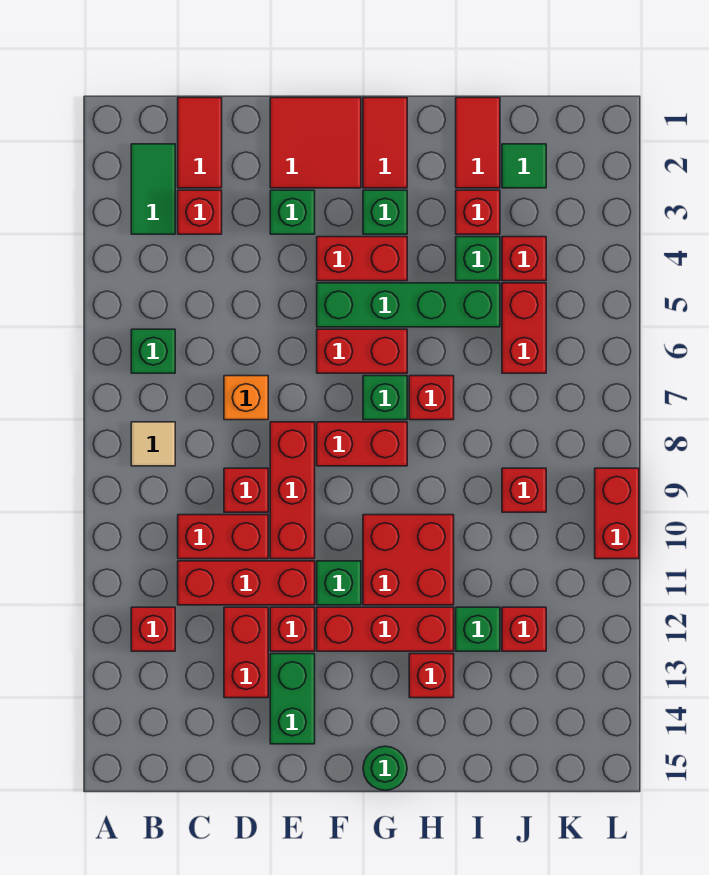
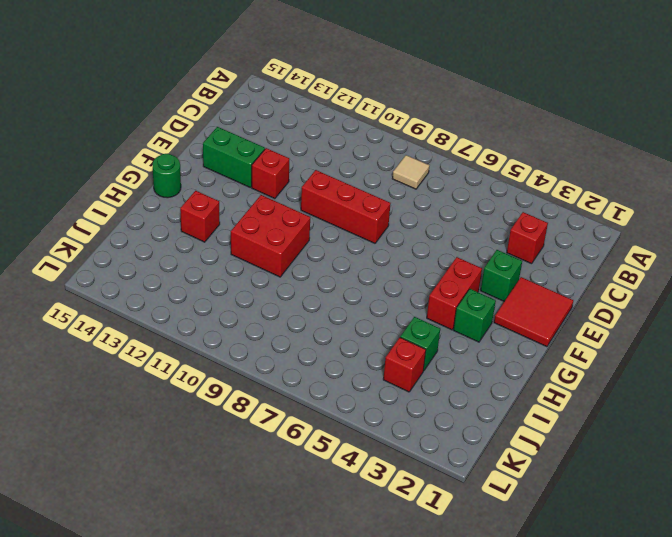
none -> green 1x2 tile [131,144,175,234]
none -> green 1x1 brick [131,329,175,373]
none -> red 1x1 brick [131,607,175,651]
none -> red 1x2 tile [178,98,222,188]

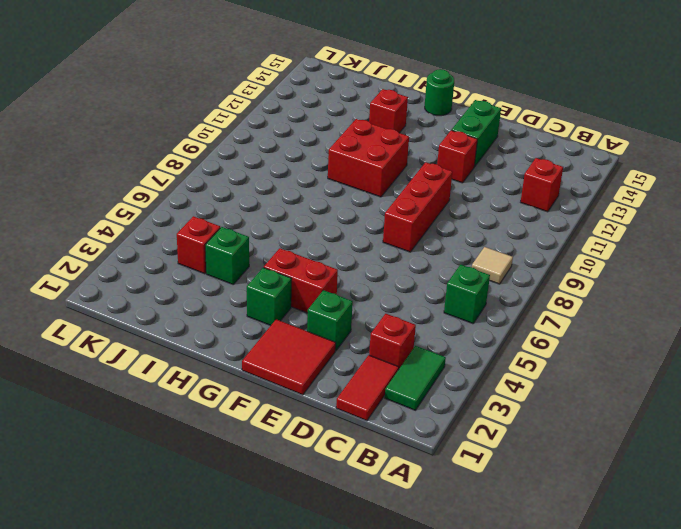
none -> red 1x2 brick [178,515,268,559]
none -> red 1x3 brick [178,561,315,605]
none -> orange 1x1 brick [224,376,268,420]
none -> red 1x1 brick [224,468,268,512]

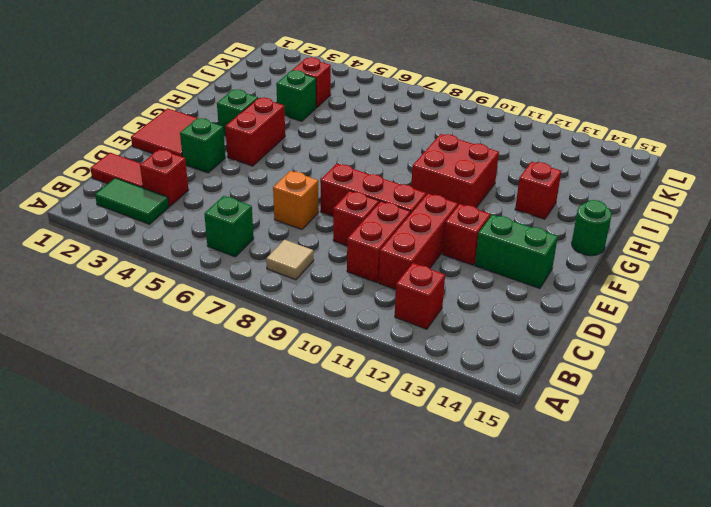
none -> red 1x2 brick [224,607,268,698]
none -> green 1x4 brick [317,283,500,327]
none -> red 1x2 brick [317,329,407,373]
none -> red 1x2 brick [317,422,407,466]

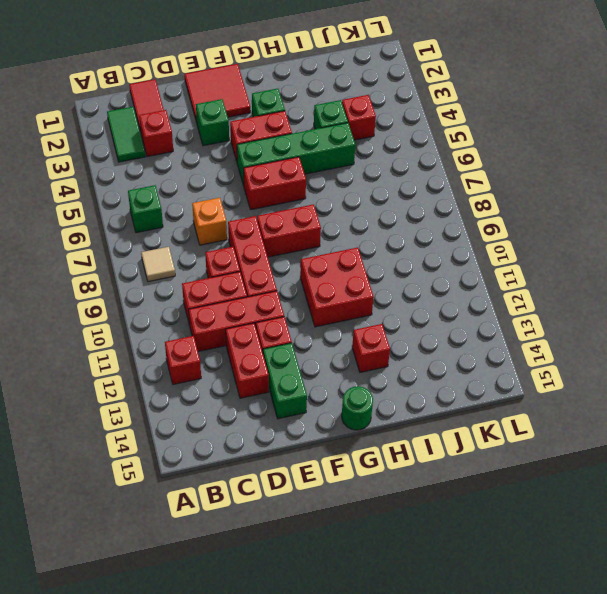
none -> green 1x1 brick [317,561,361,605]
none -> red 1x3 brick [317,607,454,651]
none -> red 1x2 tile [363,98,407,188]
none -> green 1x1 brick [363,376,407,420]

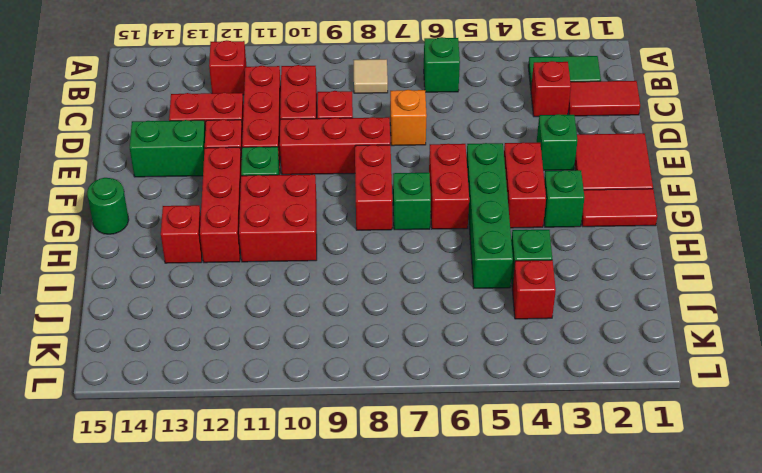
none -> red 1x1 brick [409,376,454,420]
none -> red 1x2 tile [456,98,500,188]
none -> red 1x1 brick [456,190,500,234]
none -> green 1x1 brick [456,607,500,651]

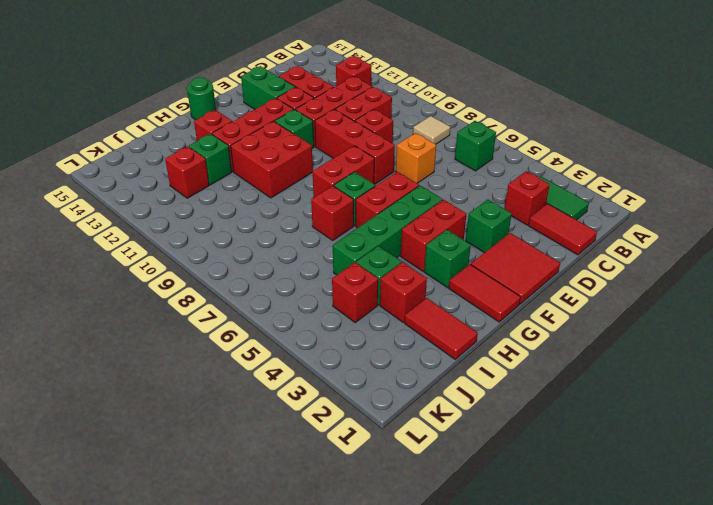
none -> green 1x1 tile [502,144,546,188]
none -> red 1x2 brick [502,283,546,373]
none -> red 1x1 brick [502,468,546,512]
none -> red 1x2 brick [595,468,639,559]

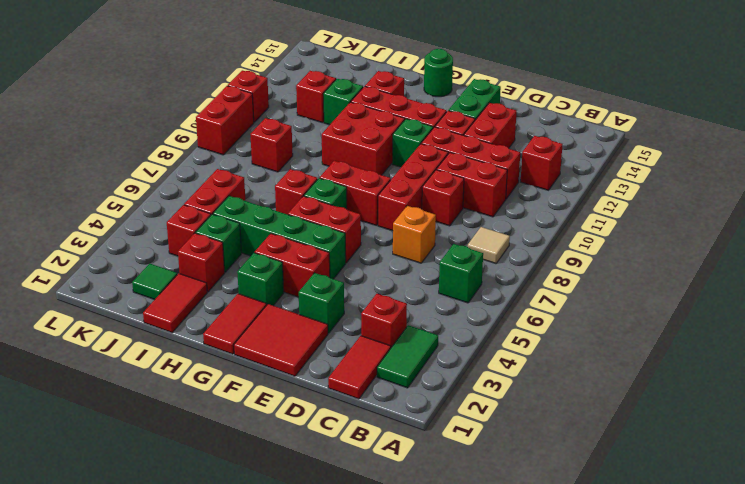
red 1x1 brick [228,70,269,122] -> none

